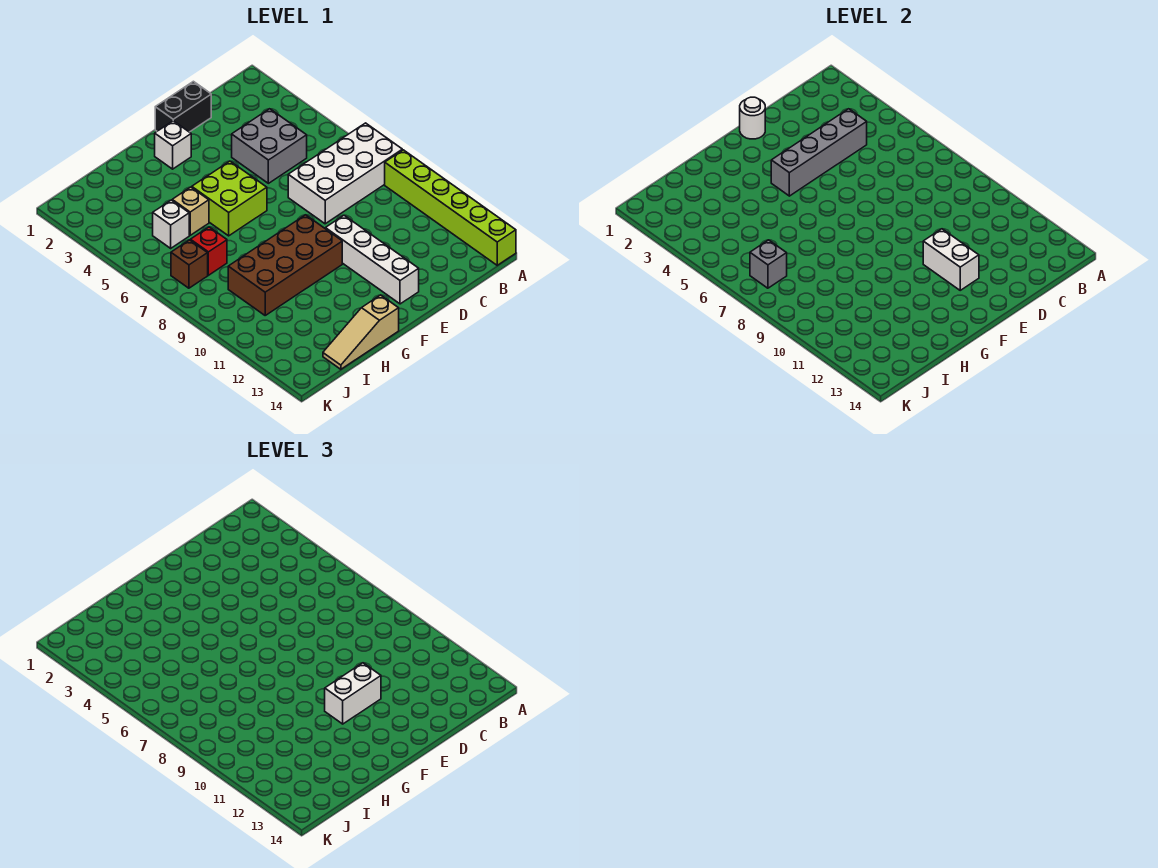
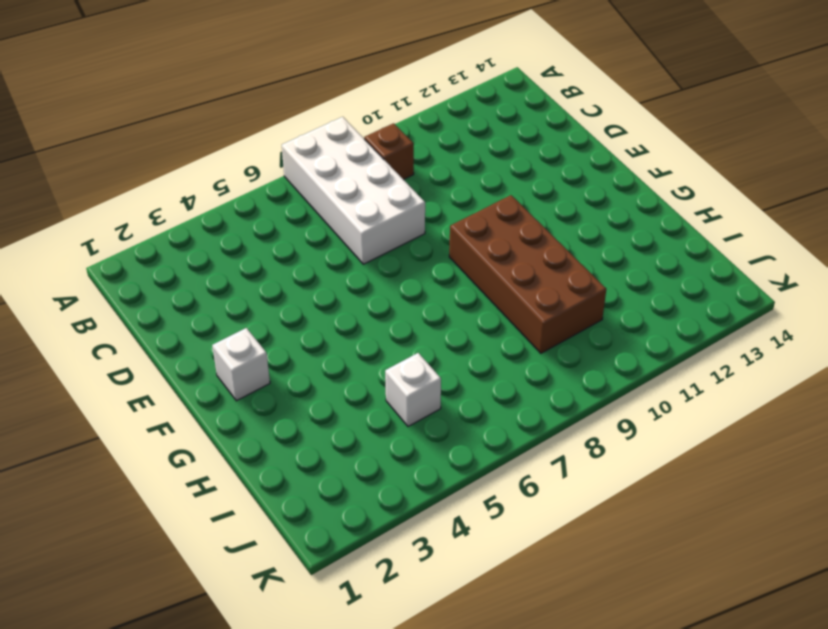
brown 1x1 brick [364,123,414,180] -> brown 1x1 brick moved to [171,240,208,288]
none -> lime 1x6 brick [385,150,516,265]
none -> grey 2x2 brick [232,109,307,183]
none -> black 1x2 brick [155,81,211,132]

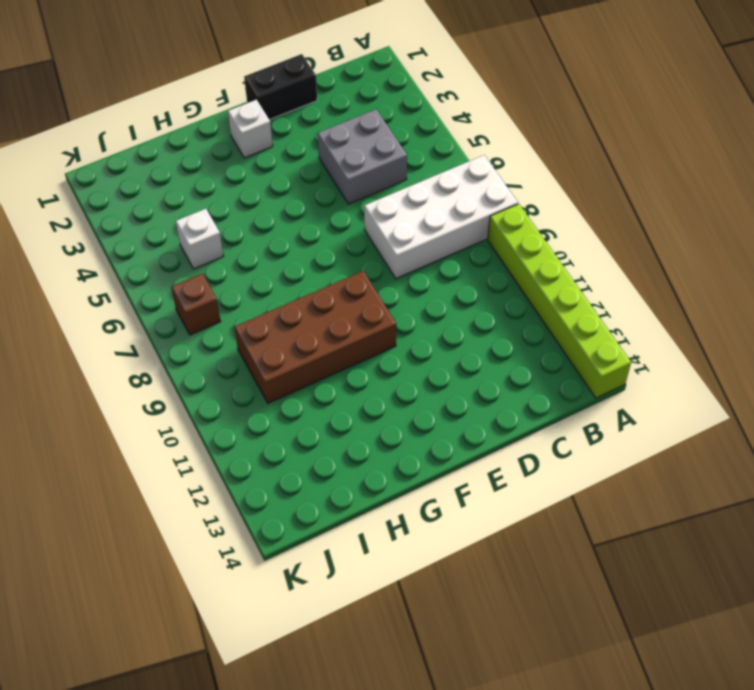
none -> white 1x4 brick [325,215,419,304]
none -> lime 2x2 brick [192,161,267,236]
none -> tan 1x3 slope [323,295,399,369]

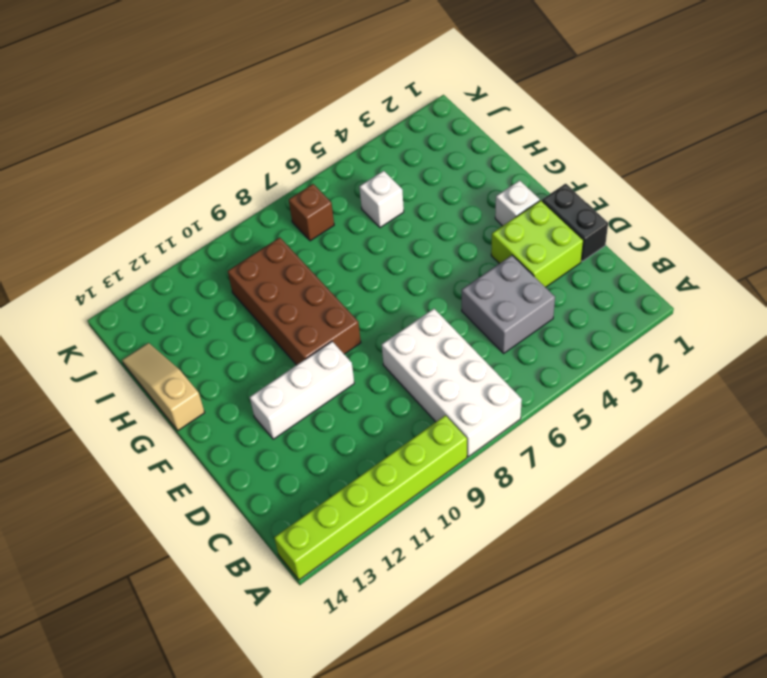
lime 2x2 brick [491,200,583,287] -> lime 2x2 brick moved to [192,161,267,236]
white 1x3 brick [250,342,354,439] -> white 1x4 brick [325,215,419,304]
none -> tan 1x1 brick [172,187,209,235]
none -> red 1x1 brick [190,227,227,275]
none -> grey 1x4 brick [771,109,867,196]

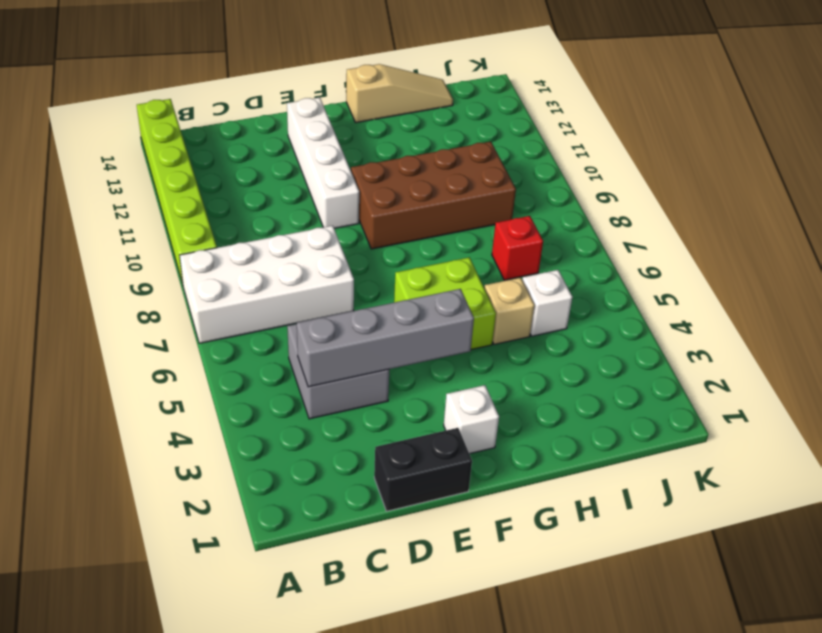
none -> brown 1x1 brick [171,240,208,288]
none -> white 1x1 round brick [740,97,765,139]
none -> white 1x2 brick [923,229,979,290]

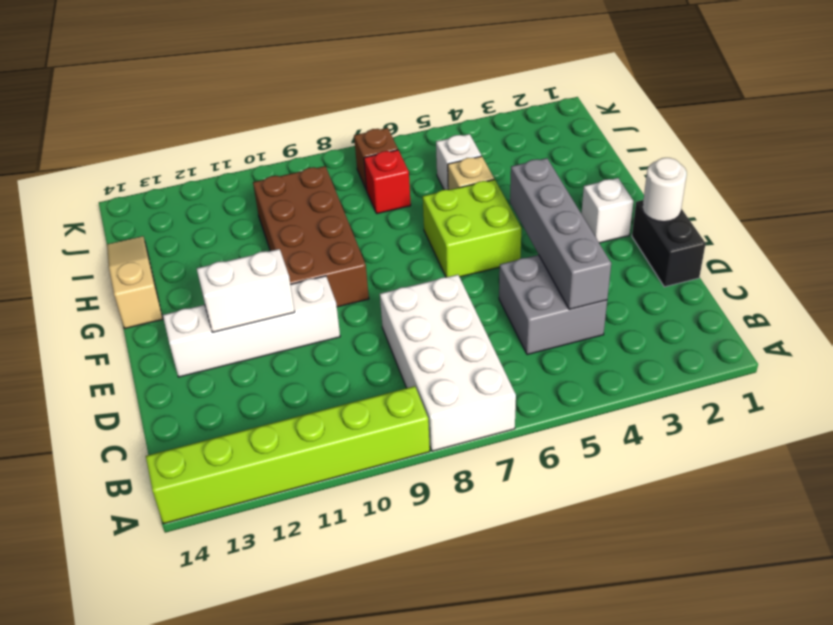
none -> grey 1x1 brick [750,240,787,288]
none -> white 1x2 brick [325,663,381,724]

